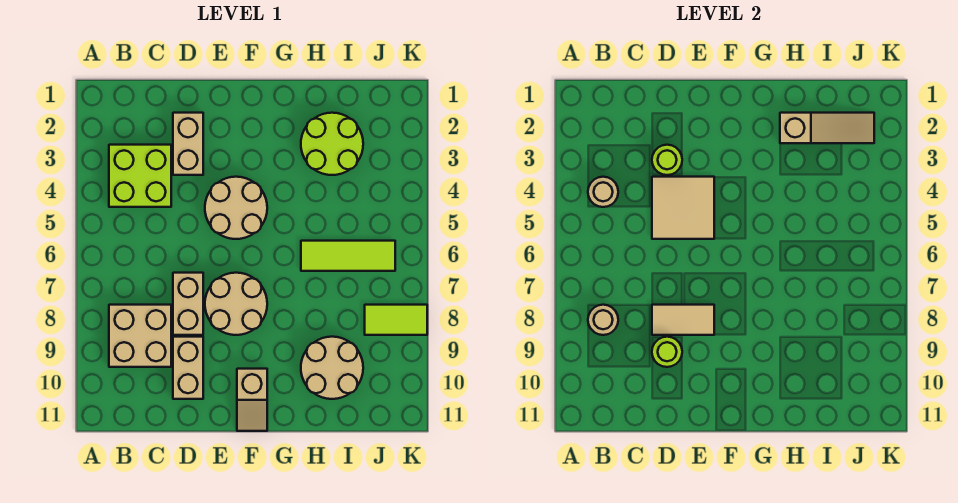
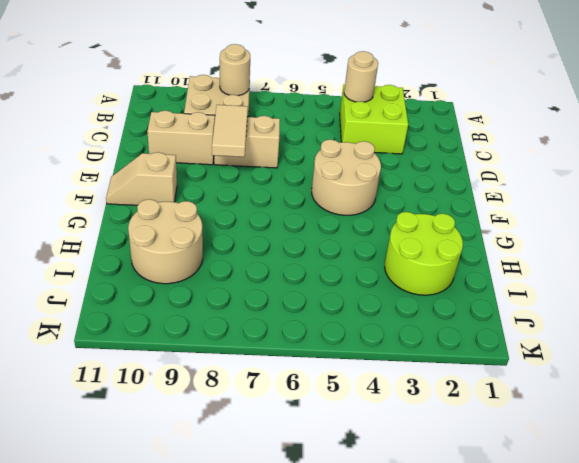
none -> tan 1x2 brick [173,113,203,175]
none -> tan 2x2 round brick [205,273,267,335]
none -> lime 1x3 tile [301,241,395,271]

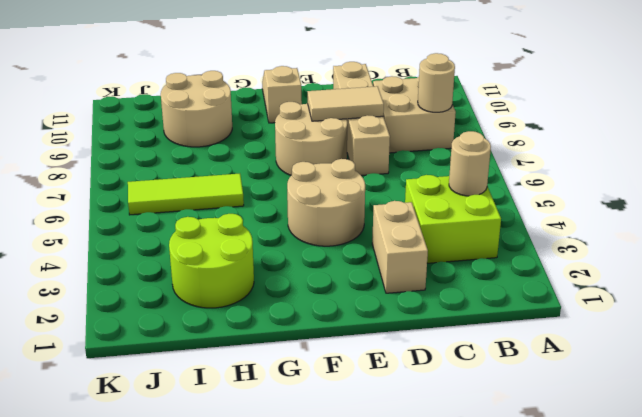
none -> lime 1x2 tile [365,305,427,335]
none -> lime 1x1 round brick [652,145,682,175]
none -> tan 2x2 tile [652,177,714,239]

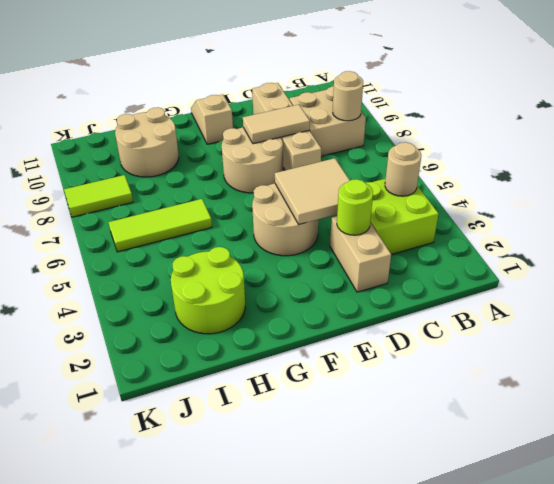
none -> lime 1x1 round brick [652,337,682,367]
none -> tan 1x3 slope [780,113,874,143]

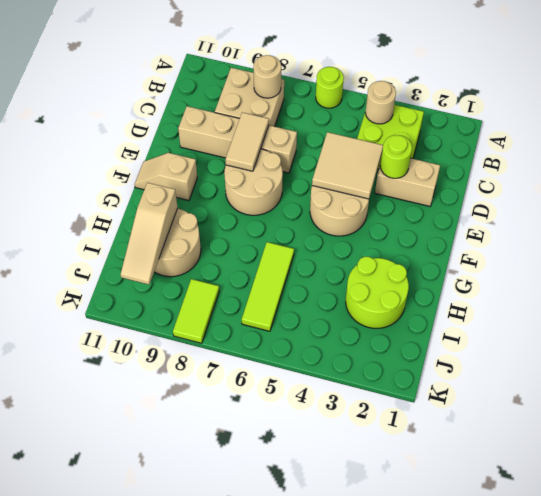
lime 1x1 round brick [316,67,344,108] -> lime 1x1 round brick moved to [652,337,682,367]
tan 1x3 slope [121,183,178,285] -> tan 1x3 slope moved to [780,113,874,143]

